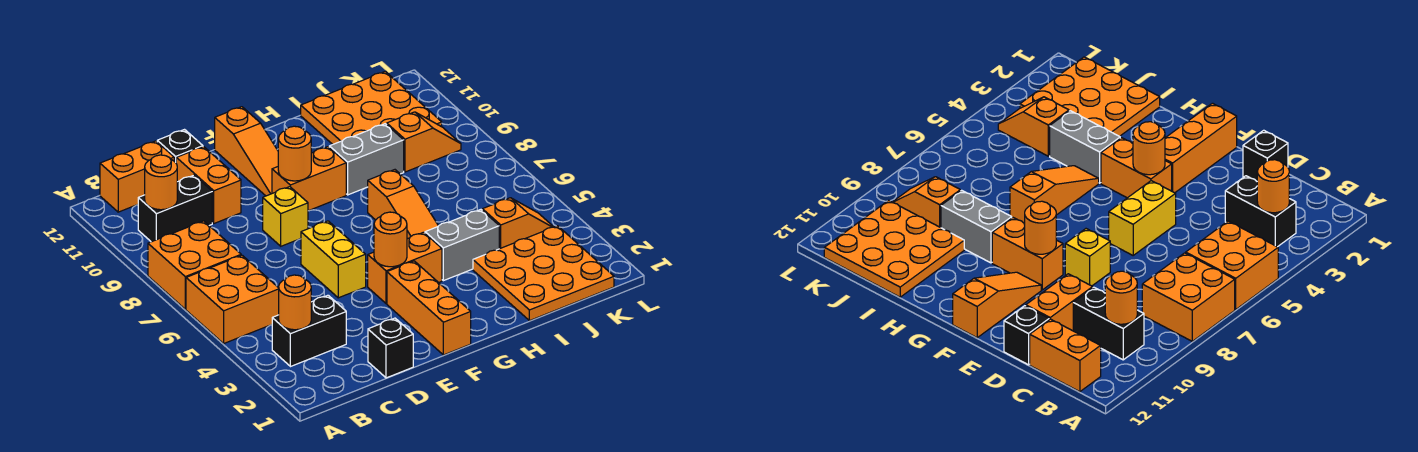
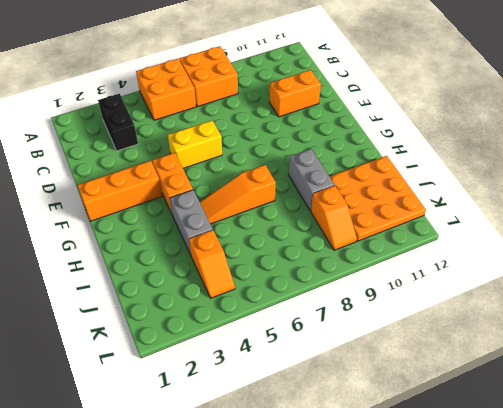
none -> black 1x2 brick [138,175,212,242]
none -> orange 1x2 brick [100,141,174,212]
none -> black 1x1 brick [368,318,413,378]

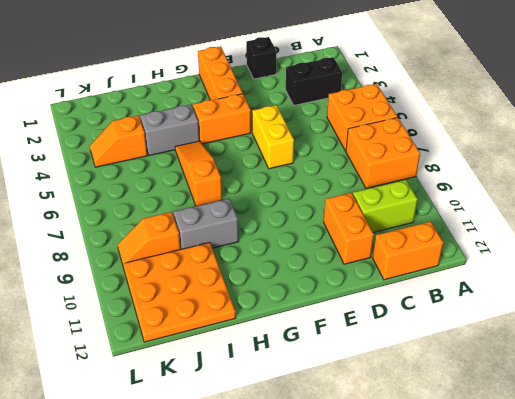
lime 1x2 brick [353,180,418,232] -> black 1x2 brick [138,175,212,242]
none -> black 1x1 brick [157,130,203,163]
none -> yellow 1x1 brick [263,187,308,246]
none -> orange 1x2 brick [272,147,346,211]

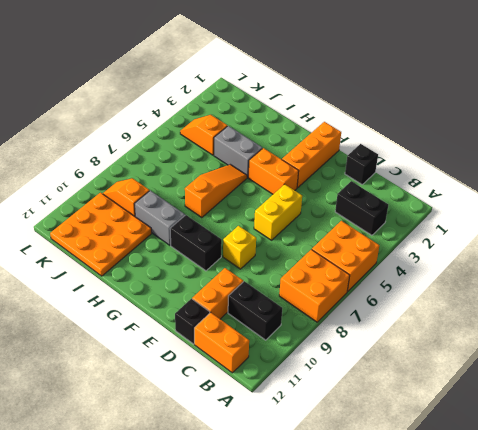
black 1x2 brick [170,215,222,271] -> orange 1x2 brick [272,147,346,211]
none -> orange 1x3 slope [215,107,278,196]
none -> orange 3x3 plate [473,226,614,321]
none -> orange 1x1 round brick [279,275,311,330]

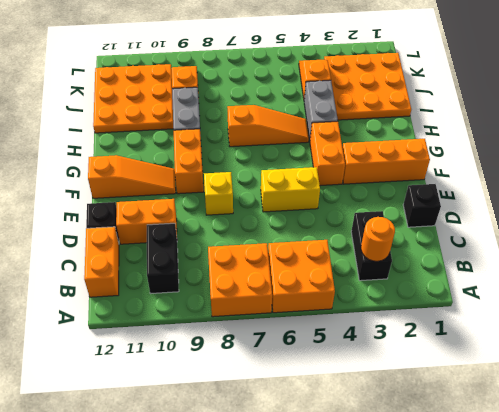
none -> orange 1x1 round brick [145,155,177,210]
none -> orange 1x1 round brick [374,212,407,267]
none -> orange 1x1 round brick [278,126,311,181]

